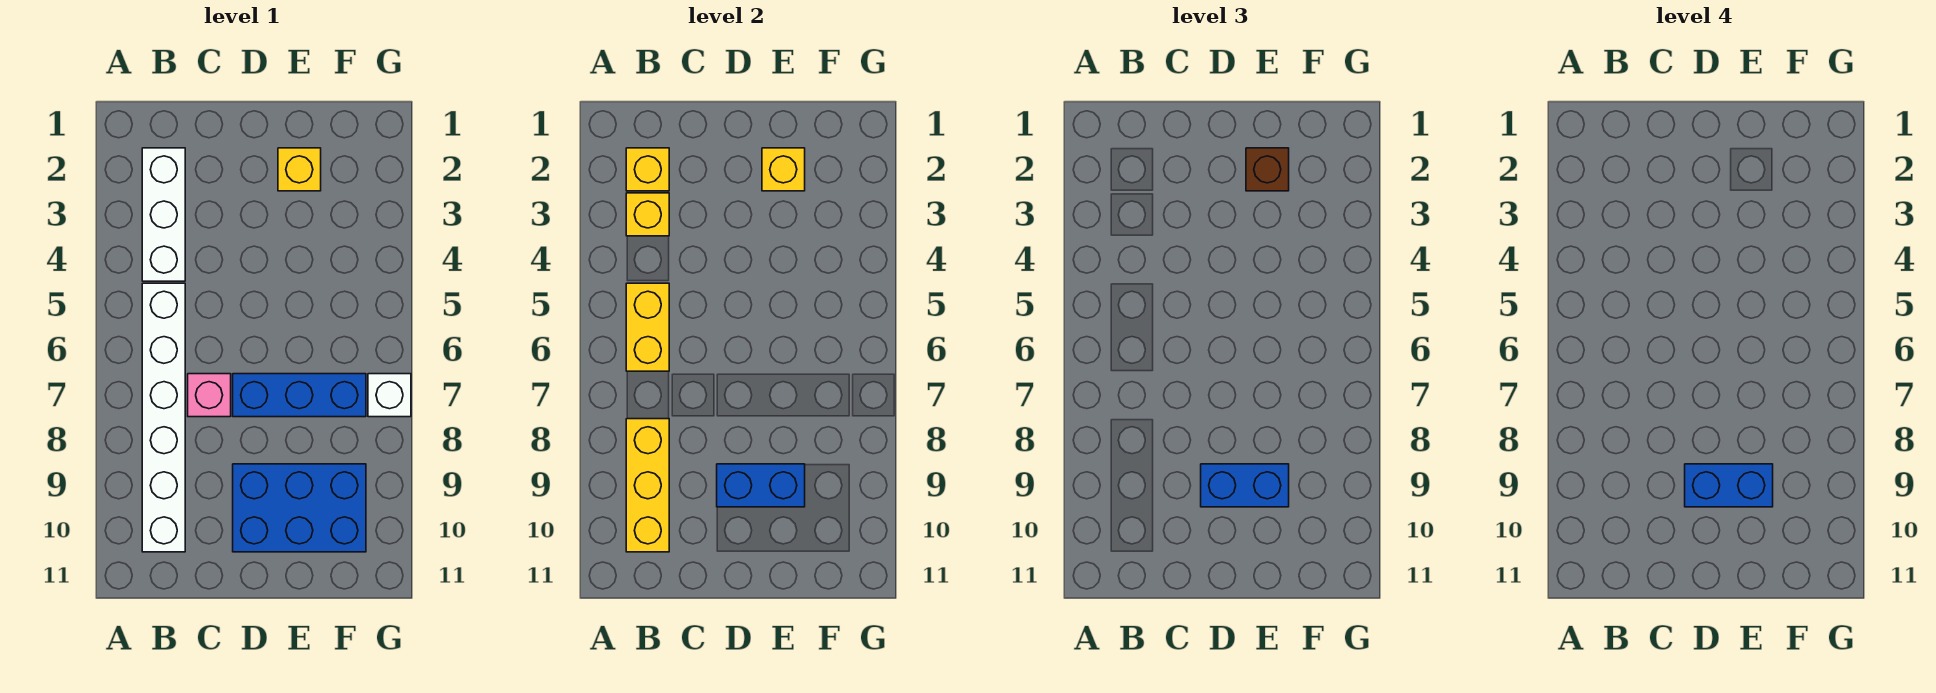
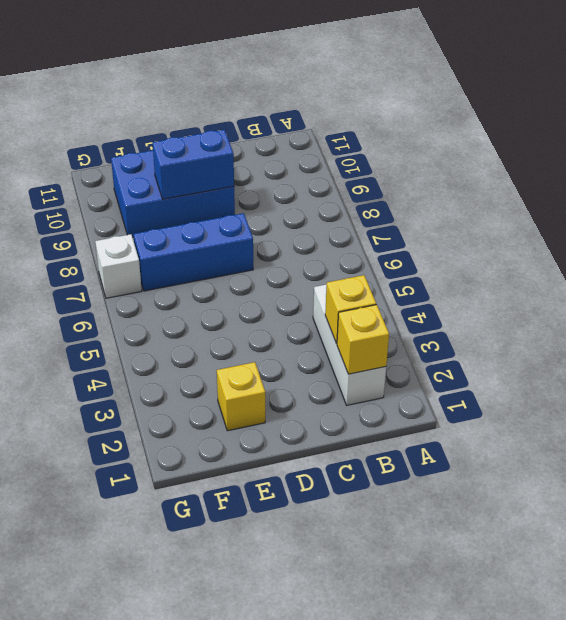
none -> white 1x6 brick [142,283,185,552]
none -> pink 1x1 brick [188,374,231,417]
none -> yellow 1x2 brick [626,283,669,371]

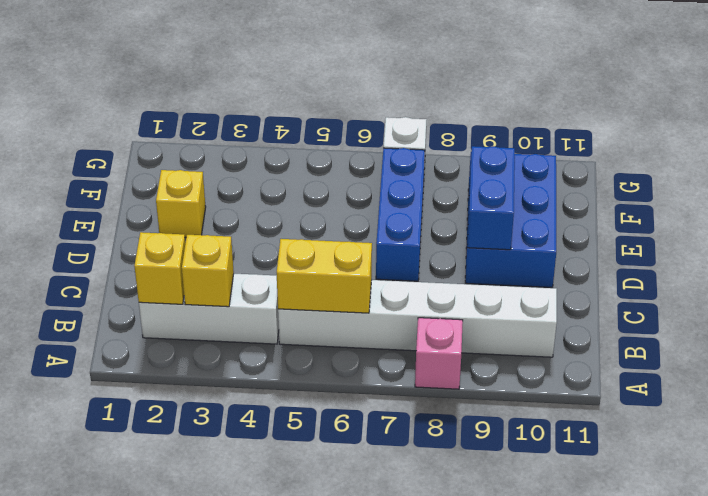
pink 1x1 brick [415,318,463,389] -> pink 1x1 brick moved to [188,374,231,417]
none -> yellow 1x3 brick [626,419,669,552]
none -> yellow 1x1 brick [762,148,805,191]
none -> blue 1x2 brick [1201,464,1289,507]

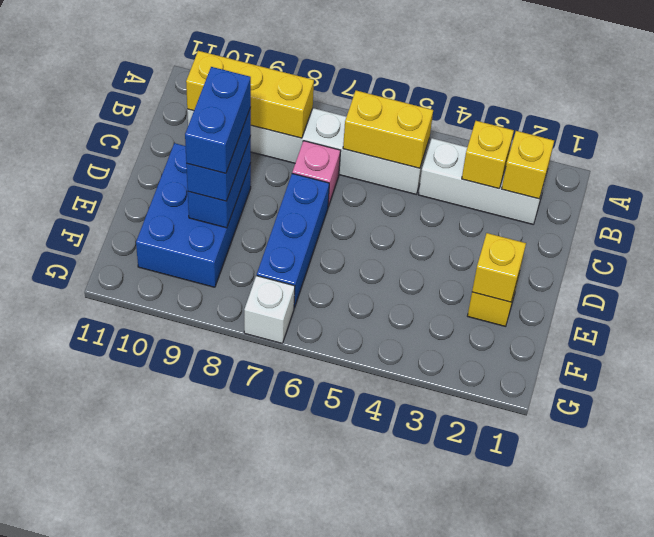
none -> brown 1x1 brick [1246,148,1289,191]

